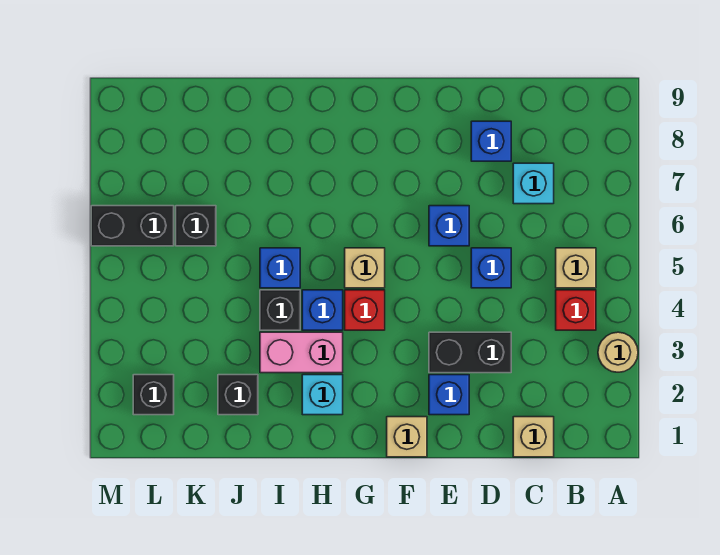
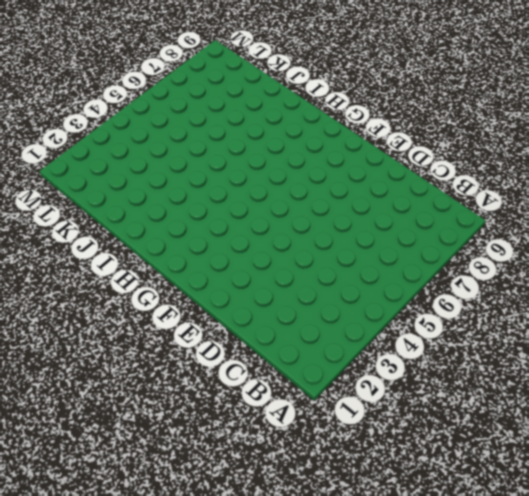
none -> tan 1x1 round brick [598,332,638,372]
none -> red 1x1 brick [556,290,596,330]
none -> tan 1x1 brick [556,248,596,288]

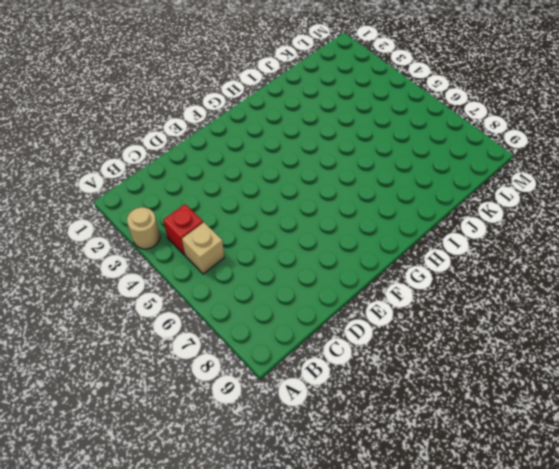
none -> tan 1x1 brick [513,417,554,457]
none -> cyan 1x1 brick [513,163,554,204]
none -> black 1x2 brick [429,332,511,373]

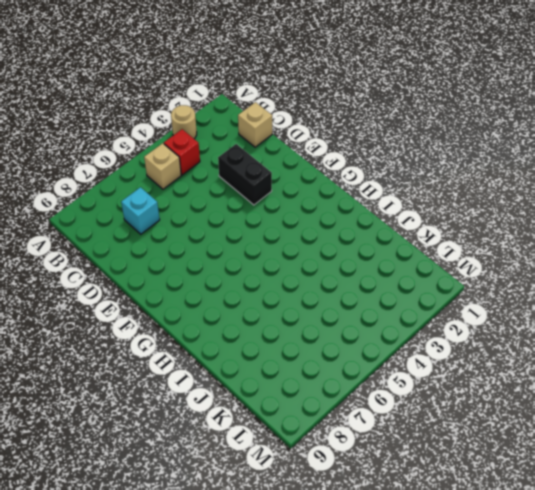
none -> blue 1x1 brick [471,248,511,288]
none -> blue 1x1 brick [471,121,511,161]
none -> blue 1x1 brick [429,375,469,415]

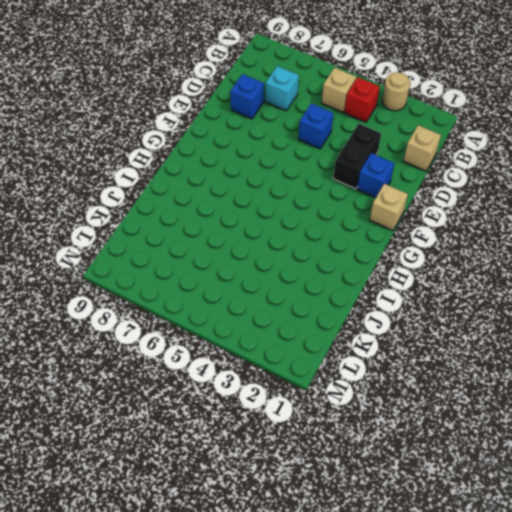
none -> blue 1x1 brick [429,206,469,246]
none -> red 1x1 brick [345,290,385,330]
none -> tan 1x1 brick [345,248,385,288]

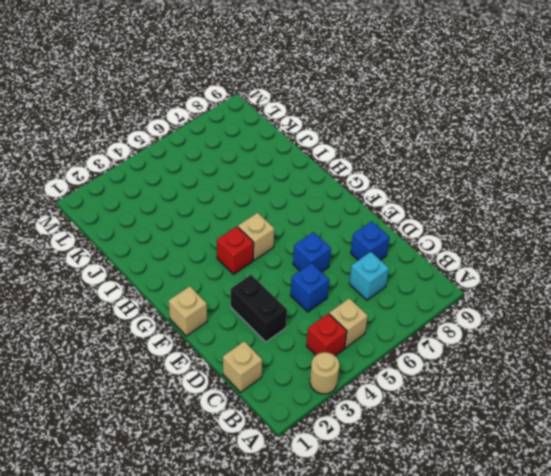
none -> blue 1x1 brick [429,375,469,415]
none -> cyan 1x1 brick [302,375,343,415]
none -> pink 1x2 brick [260,332,343,373]

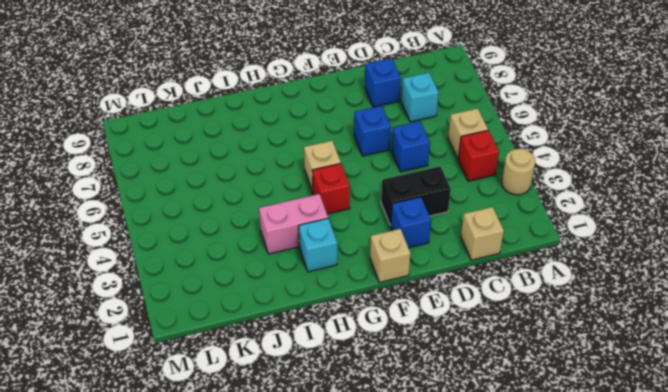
none -> blue 1x1 brick [302,290,343,330]
none -> black 1x1 brick [260,290,300,330]
none -> blue 1x1 brick [260,248,300,288]

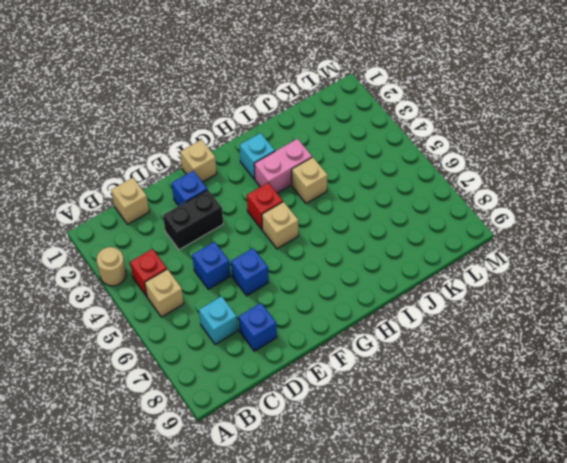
tan 1x1 brick [292,157,328,204] -> black 1x1 brick [260,290,300,330]
none -> blue 1x1 brick [302,290,343,330]
none -> blue 1x1 brick [260,248,300,288]
none -> black 1x1 brick [218,375,258,415]

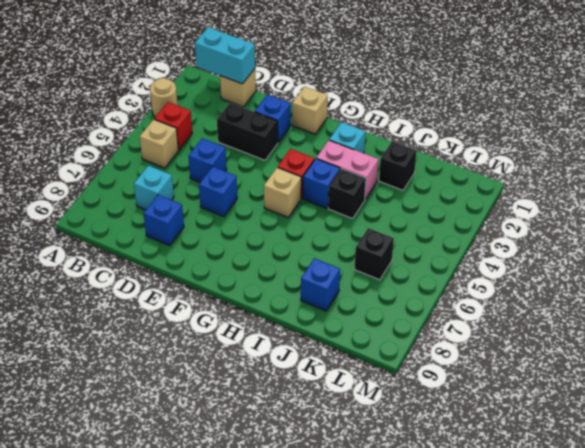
cyan 1x2 brick [195,27,255,84] -> none
blue 1x1 brick [301,258,340,311] -> blue 1x1 brick moved to [260,248,300,288]
none -> black 1x1 brick [133,375,174,415]
none -> black 1x2 brick [91,206,174,246]

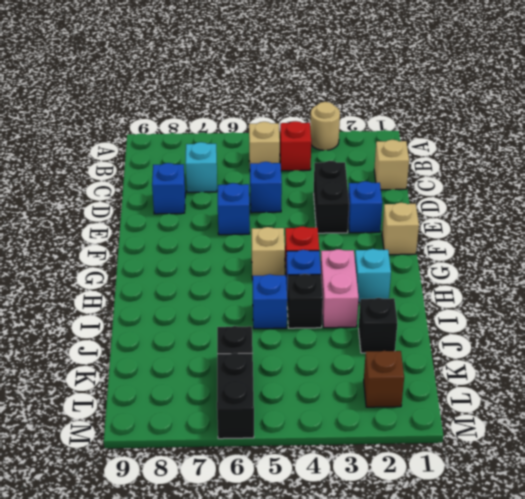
brown 1x1 brick [364,351,404,407] -> black 1x1 brick [133,375,174,415]

